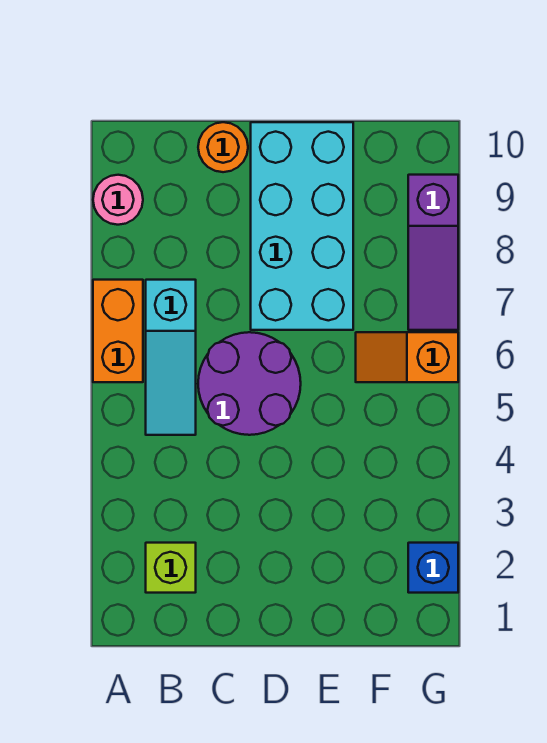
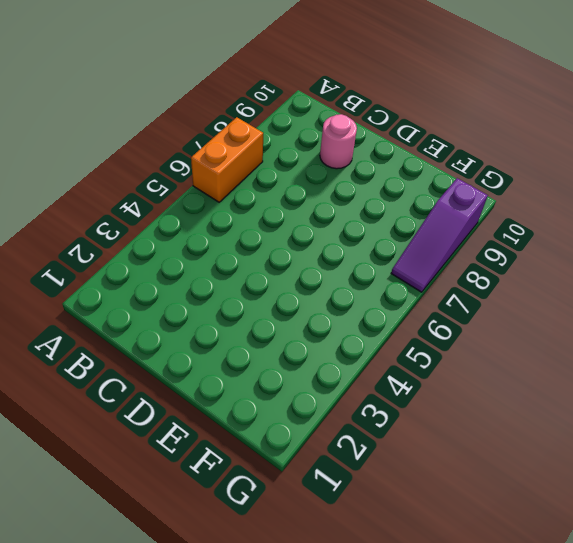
pink 1x1 round brick [320,114,357,169] -> pink 1x1 round brick moved to [93,175,143,225]
none -> lime 1x1 brick [146,543,196,593]
none -> cyan 1x3 slope [146,280,196,435]

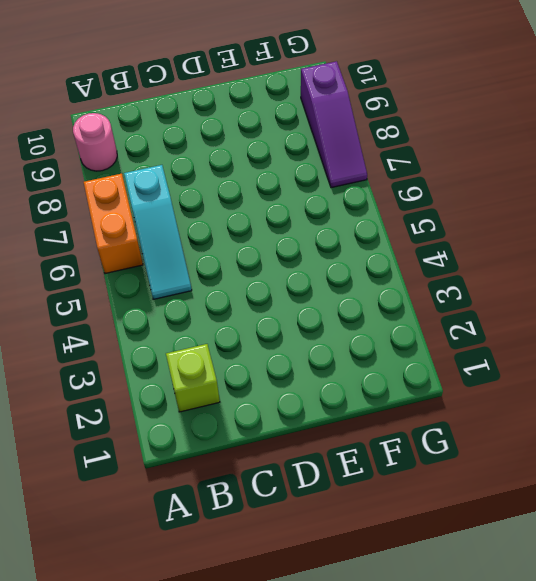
none -> purple 2x2 round brick [198,332,301,435]
none -> orange 1x1 round brick [198,122,248,172]

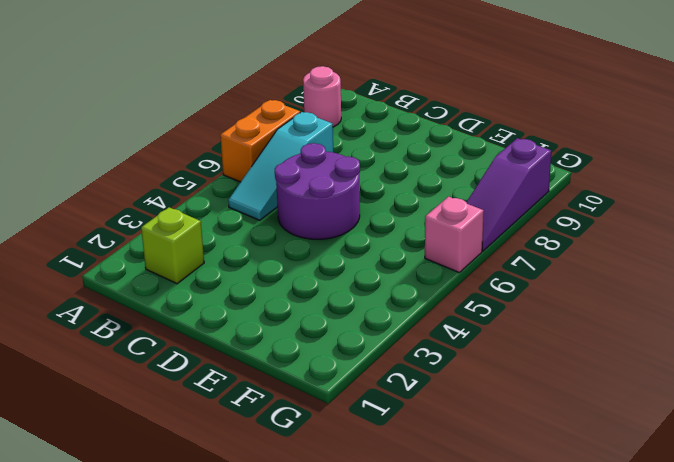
pink 1x1 brick [425,197,484,272] -> orange 1x2 slope [356,332,458,382]
none -> orange 1x1 round brick [198,122,248,172]
none -> cyan 2x4 brick [251,122,353,330]

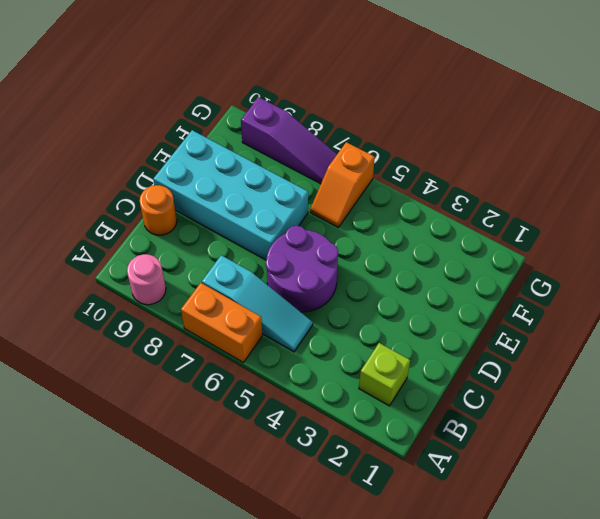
none -> blue 1x1 brick [408,543,458,593]

